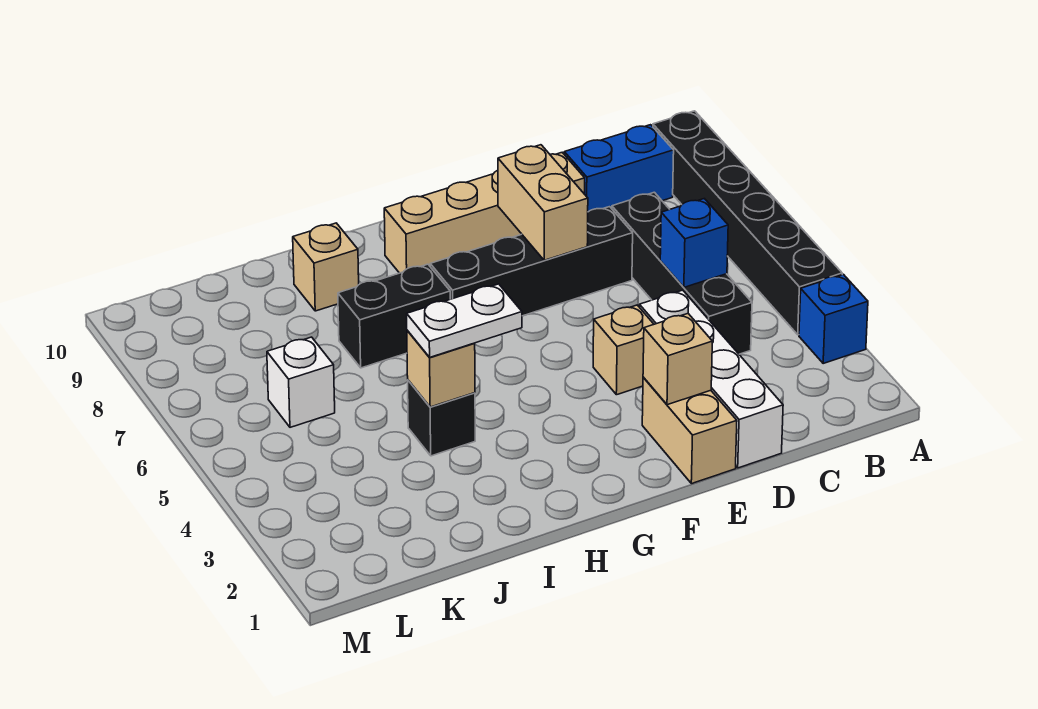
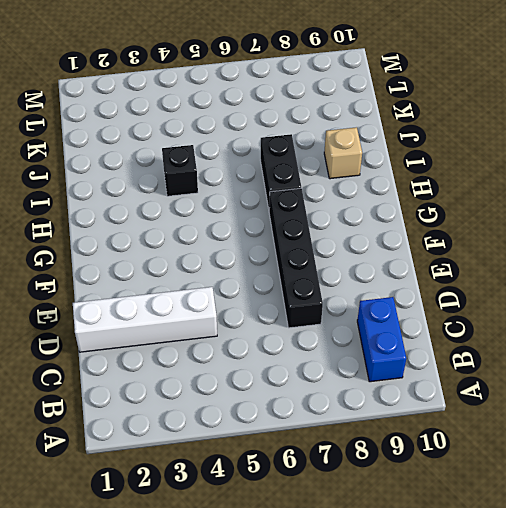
none -> blue 1x1 brick [799,274,868,363]
none -> black 1x6 brick [653,111,842,335]
none -> black 1x4 brick [612,192,752,354]

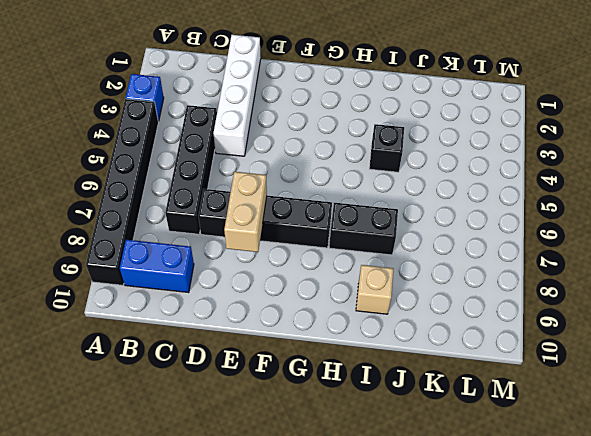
none -> tan 1x4 brick [384,153,585,273]
none -> tan 1x2 brick [642,377,737,484]
none -> tan 1x1 brick [593,305,654,395]

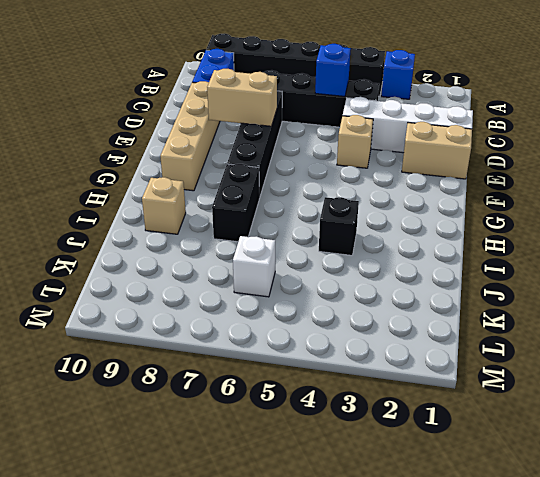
none -> tan 1x1 brick [643,314,712,405]
none -> tan 1x1 brick [407,330,475,407]
none -> white 1x2 plate [407,284,522,357]

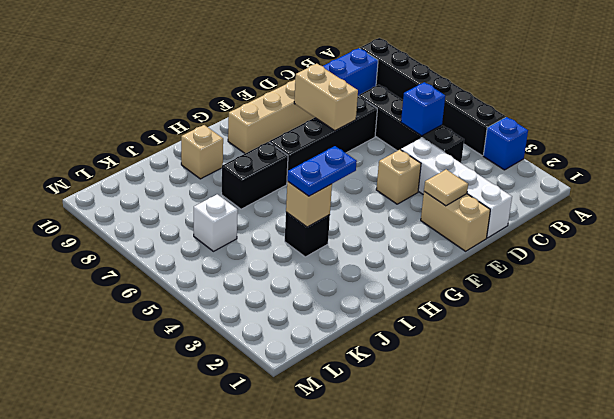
tan 1x1 tile [424,169,468,206] -> tan 1x1 brick [643,314,712,405]
blue 1x2 plate [287,146,357,196] -> white 1x2 plate [407,284,522,357]

